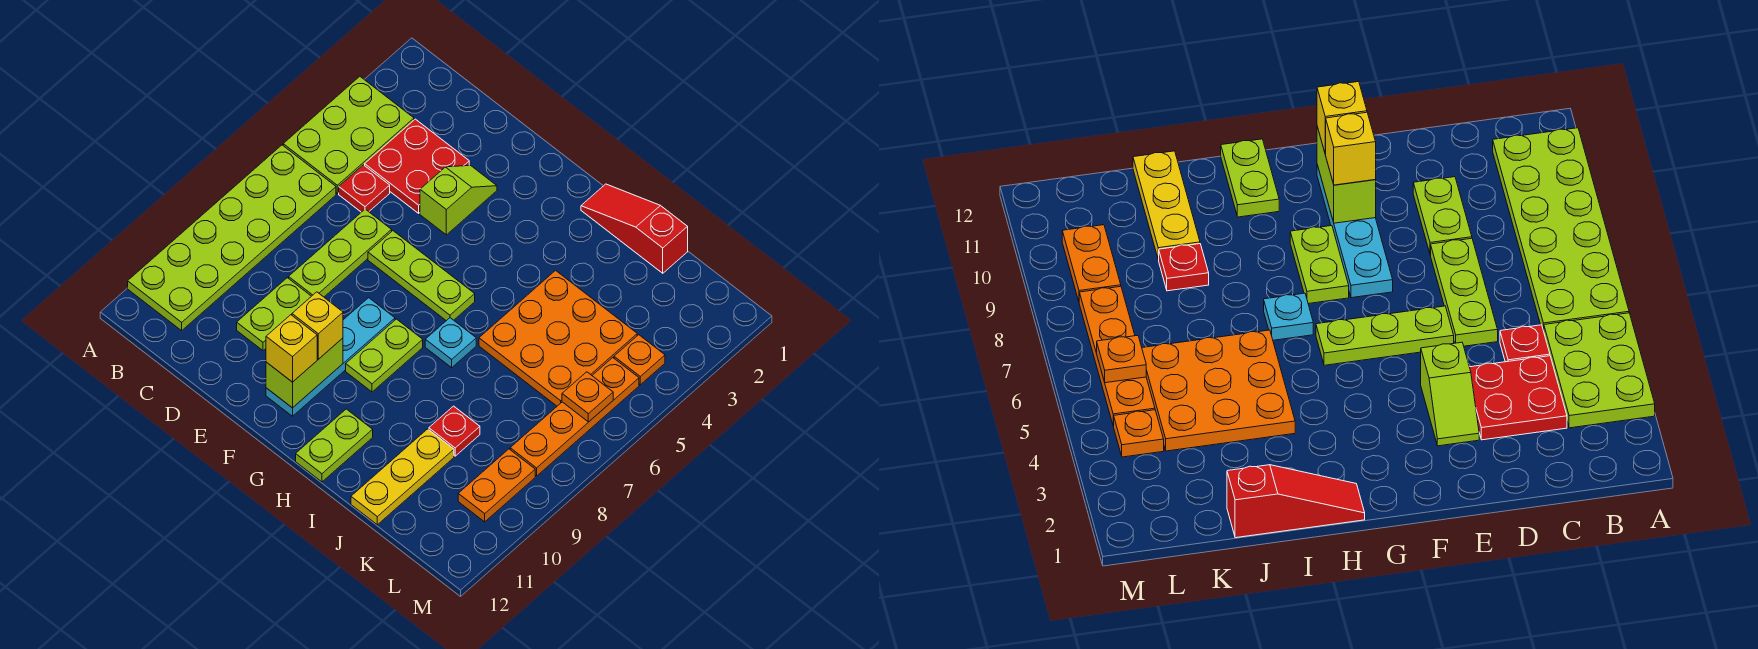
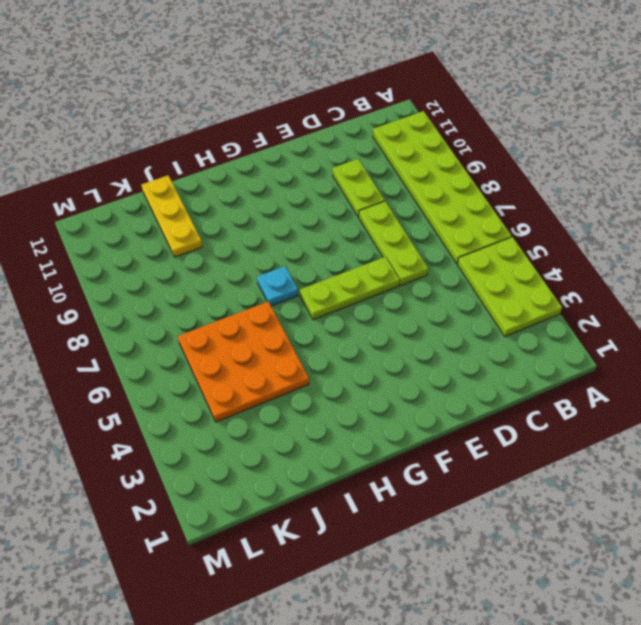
none -> red 2x2 plate [365,119,469,213]
none -> red 1x1 plate [339,165,390,212]
none -> lime 1x2 slope [420,165,497,235]

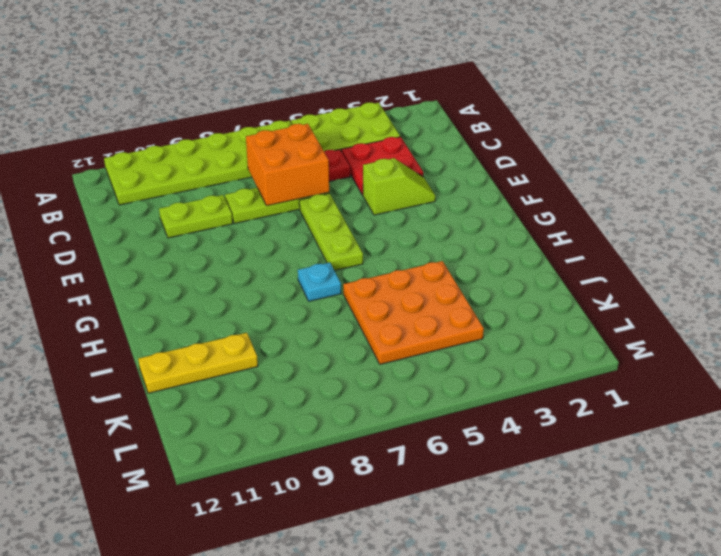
orange 2x2 brick [246,124,329,206] -> none
none -> cyan 1x4 plate [266,298,395,416]
none -> lime 1x2 plate [346,319,423,392]
none -> red 1x3 slope [581,184,688,273]

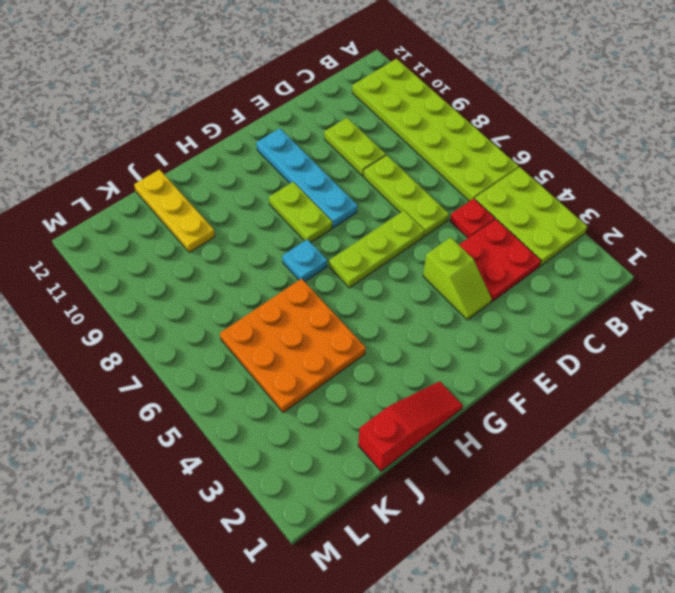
none -> lime 1x2 plate [296,409,373,482]
none -> red 1x1 plate [429,406,480,456]
none -> orange 1x1 plate [614,335,665,385]

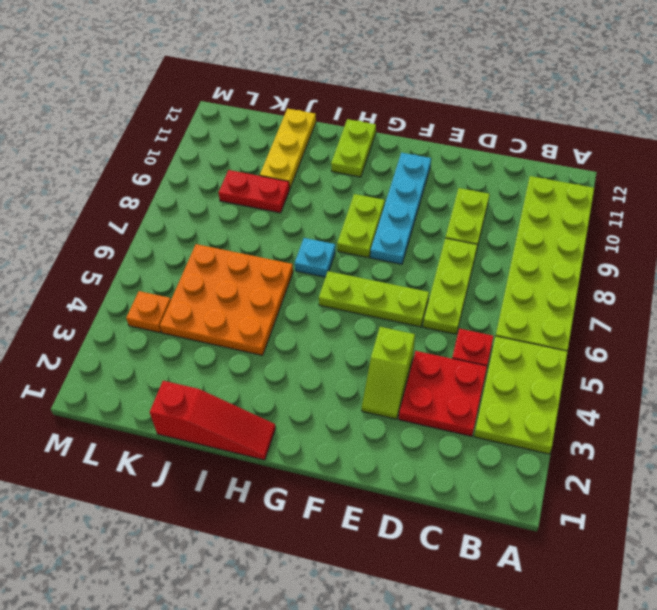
red 1x2 plate [219,170,290,213] -> red 1x1 plate [429,406,480,456]
none -> orange 1x4 plate [510,358,639,476]
none -> orange 1x2 plate [458,449,535,522]
none -> lime 1x2 brick [266,338,343,408]

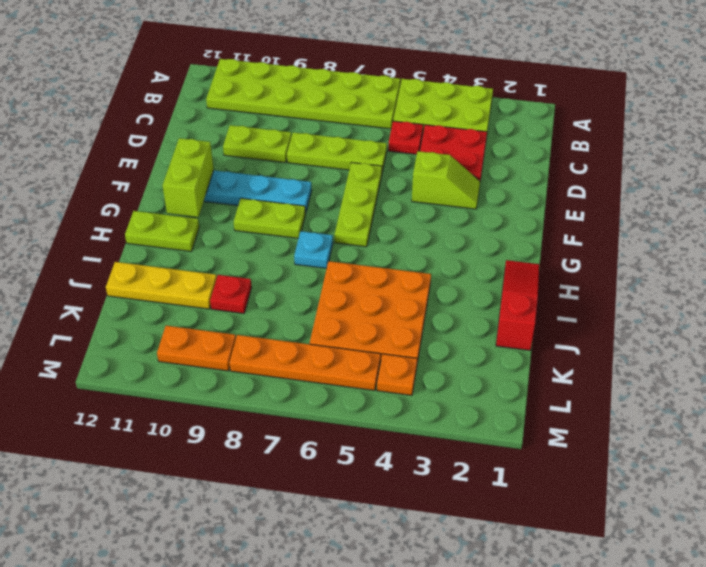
lime 1x2 brick [163,138,214,217] -> lime 1x2 brick turned to [266,338,343,408]
none -> orange 1x1 plate [562,372,613,422]
none -> yellow 1x1 brick [292,292,343,359]
none -> yellow 1x1 brick [266,315,317,382]

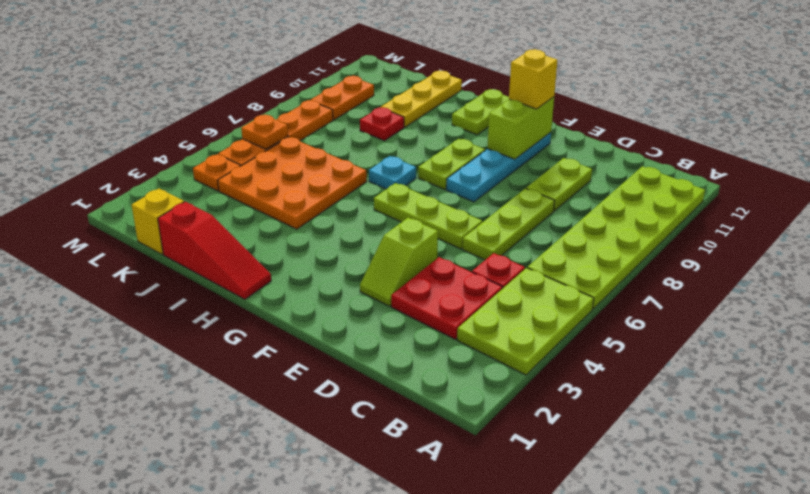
yellow 1x1 brick [132,189,184,254] -> yellow 1x1 brick moved to [292,292,343,359]

